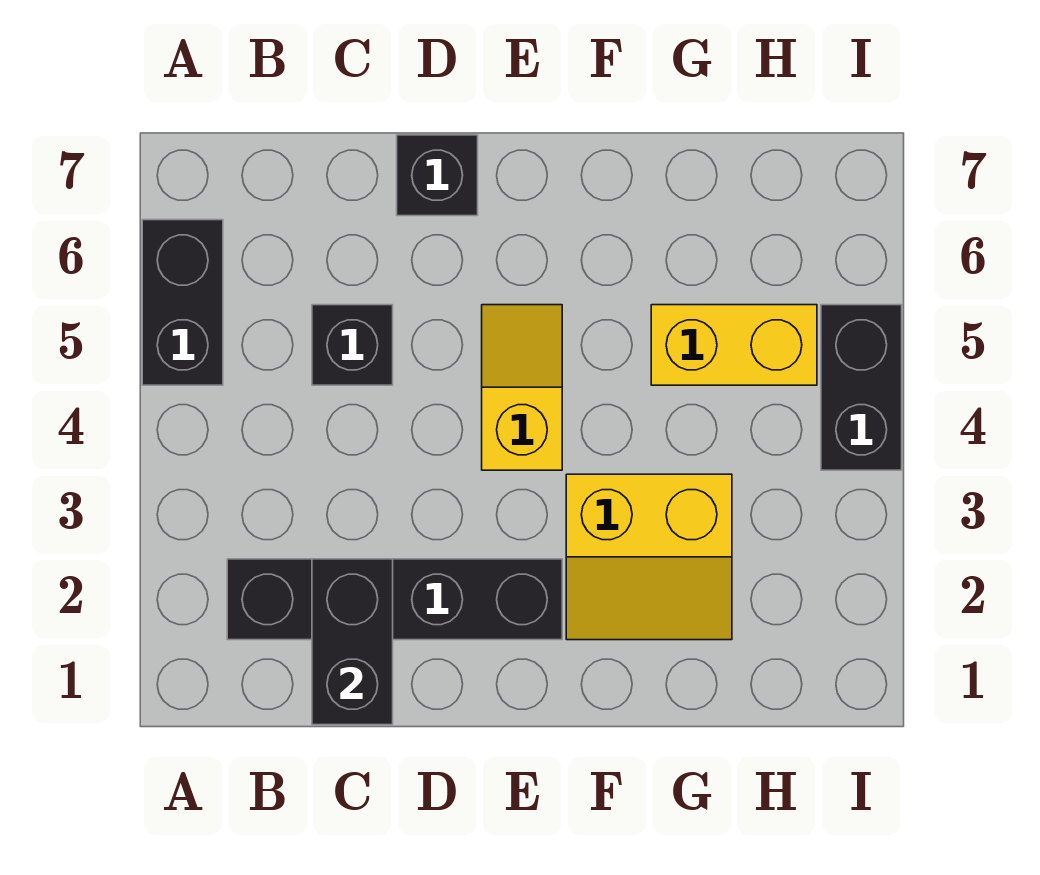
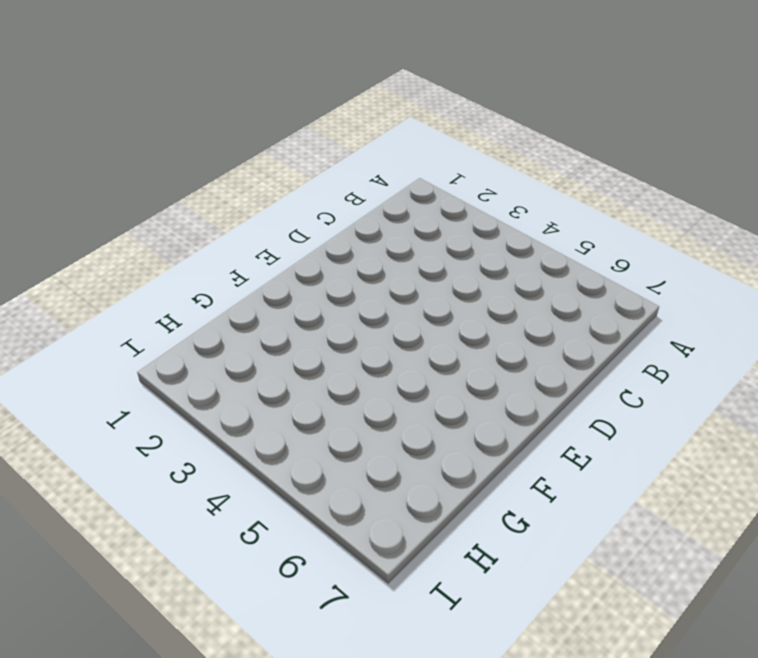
none -> black 1x2 brick [142,220,223,385]
none -> black 1x4 brick [227,559,562,640]

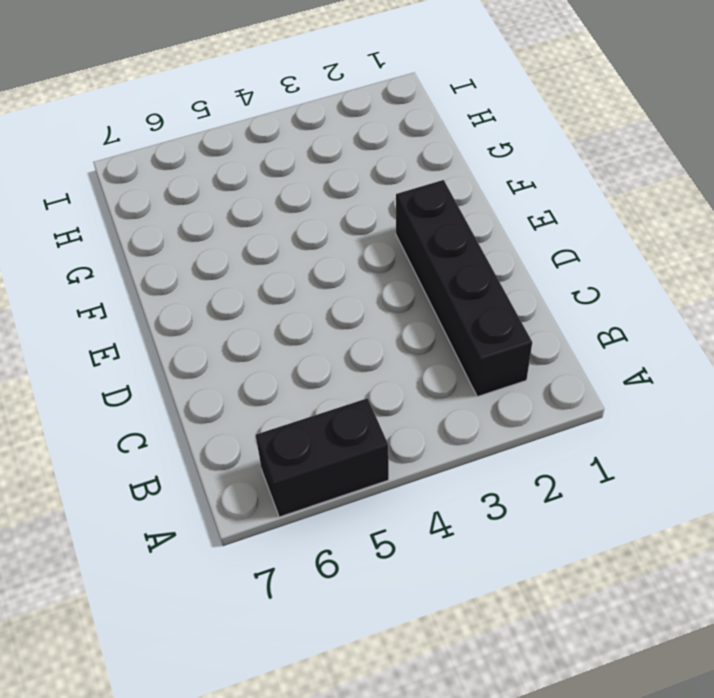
none -> black 1x1 brick [312,305,393,385]
none -> black 1x1 brick [397,135,478,216]

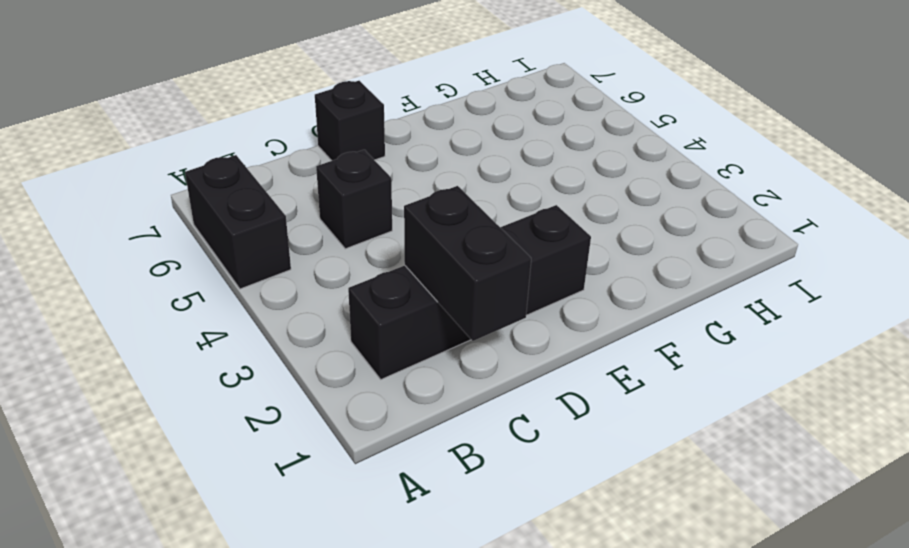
none -> yellow 1x2 slope [482,305,562,470]
none -> yellow 2x2 slope [566,474,732,640]

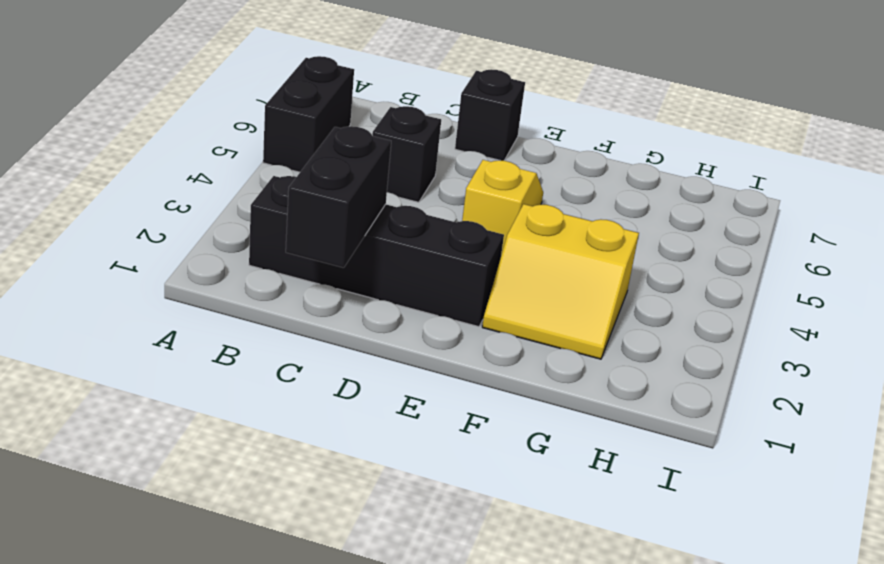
none -> yellow 1x2 brick [651,305,817,385]
none -> black 1x2 brick [821,305,902,470]

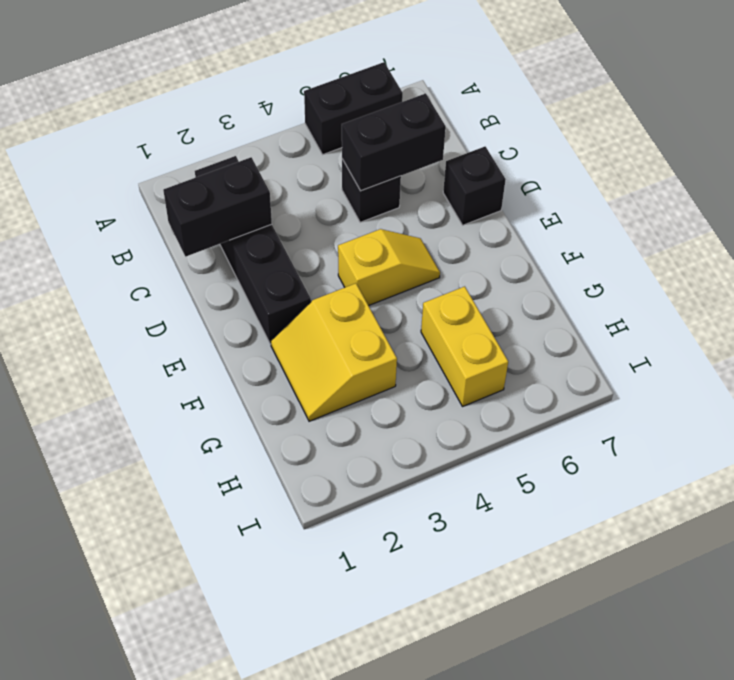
black 1x2 brick [342,93,446,191] -> black 1x2 brick moved to [821,305,902,470]

